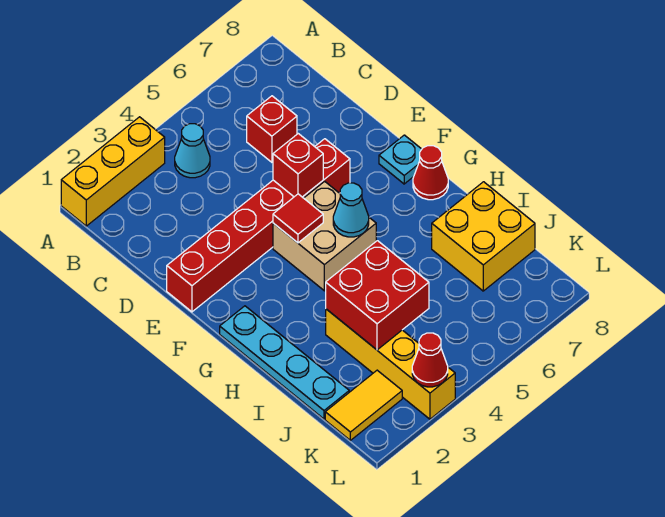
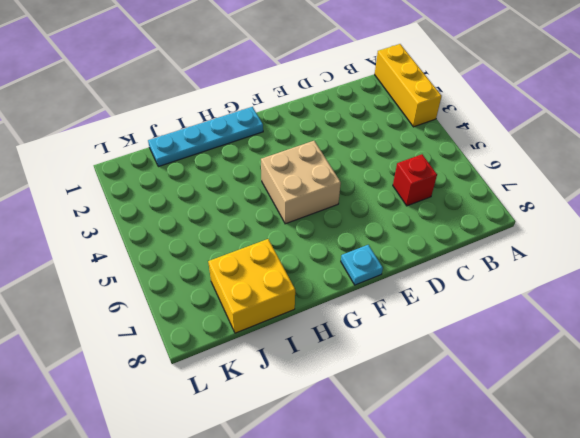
none -> cyan 1x1 cone [175,124,210,178]
none -> red 1x6 brick [167,139,350,312]
none -> red 1x1 cone [413,146,448,200]

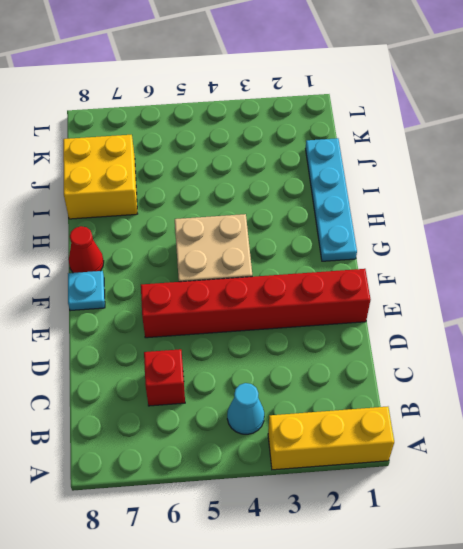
none -> yellow 1x4 brick [326,309,455,419]
none -> yellow 1x2 tile [325,370,402,440]
none -> red 1x1 brick [273,134,323,197]

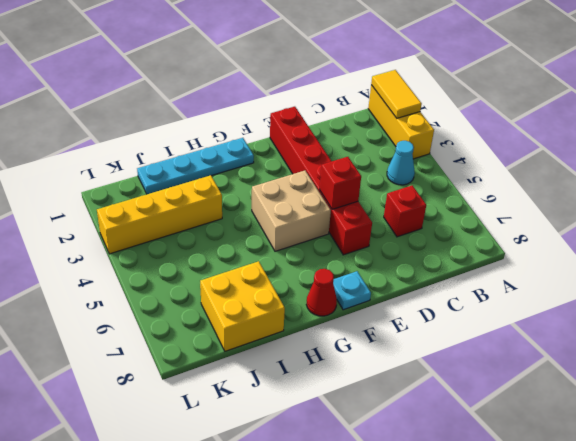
yellow 1x2 tile [371,70,422,118] -> yellow 1x2 tile moved to [325,370,402,440]
none -> red 1x1 tile [273,194,323,243]
none -> cyan 1x1 cone [333,183,369,237]
none -> red 2x2 brick [326,241,429,350]

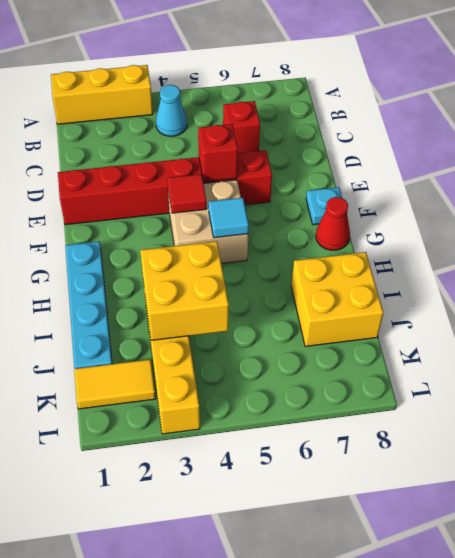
cyan 1x1 tile [208,198,249,238] -> cyan 1x1 cone [333,183,369,237]
yellow 2x2 brick [140,241,229,340] -> red 2x2 brick [326,241,429,350]
none -> red 1x1 cone [412,333,448,387]

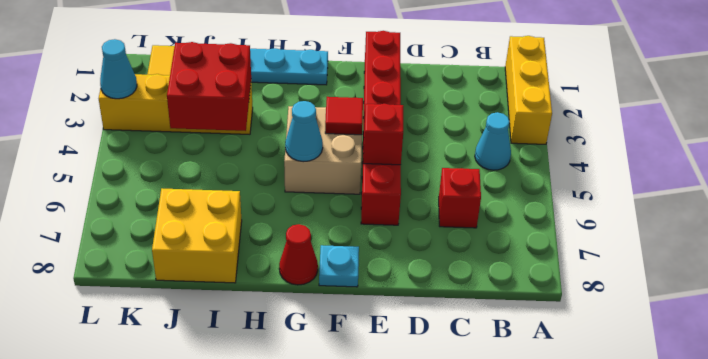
cyan 1x1 cone [100,39,137,99] -> red 1x1 cone [412,333,448,387]

